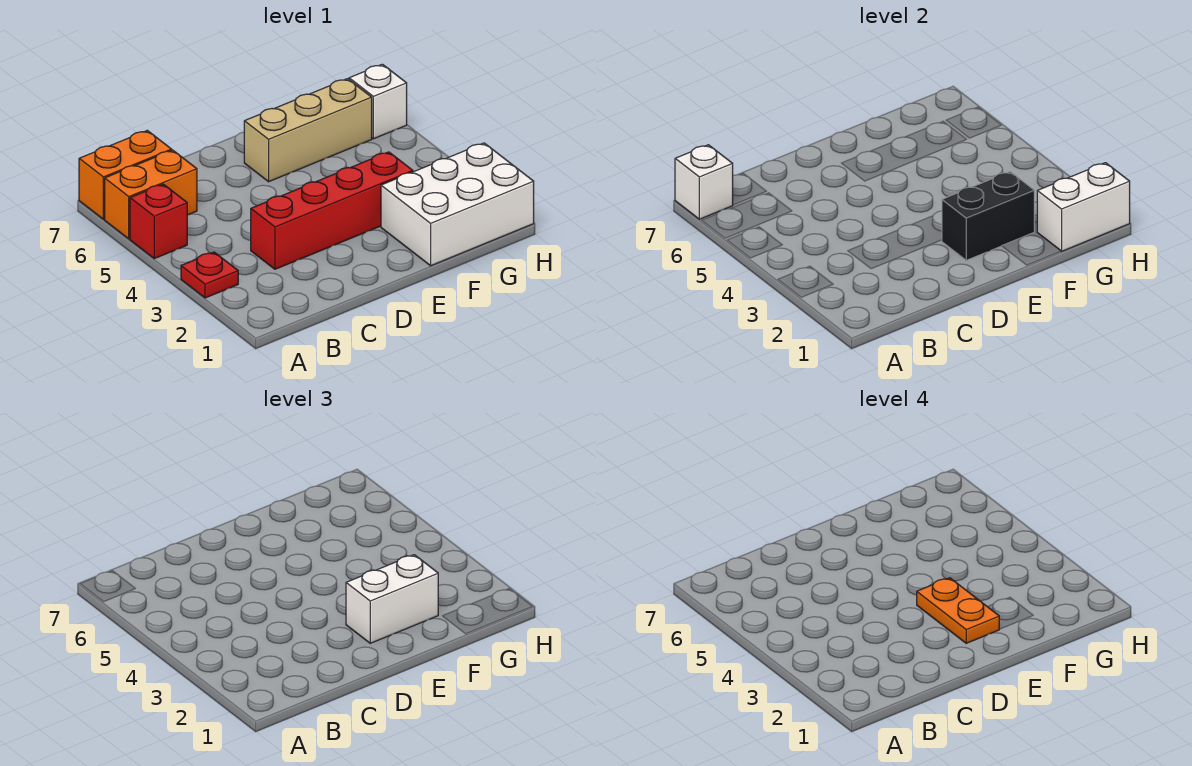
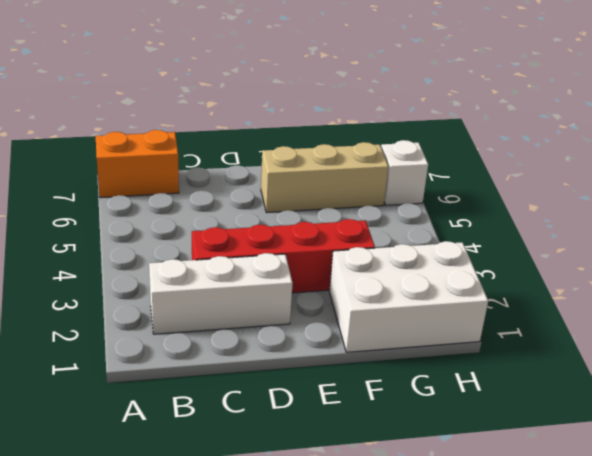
white 1x3 brick [149,253,293,334] -> none
none -> red 1x1 plate [181,252,238,298]
none -> red 1x1 brick [130,184,187,259]
none -> orange 1x2 brick [105,150,197,239]

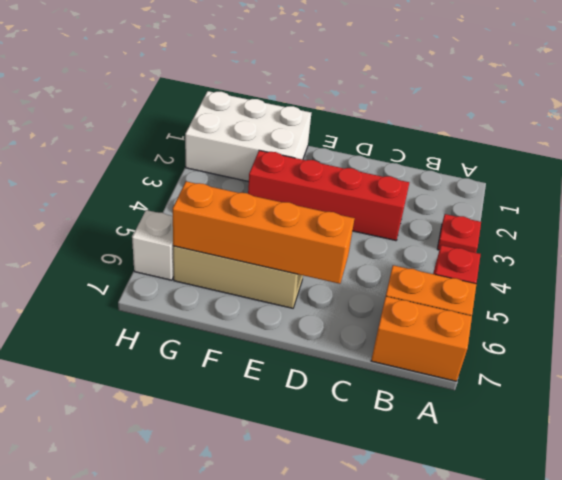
orange 1x4 brick [173,181,355,284] -> none
none -> white 1x1 brick [675,145,733,219]
none -> black 1x2 brick [942,172,1034,260]
none -> white 1x2 brick [1037,163,1130,251]

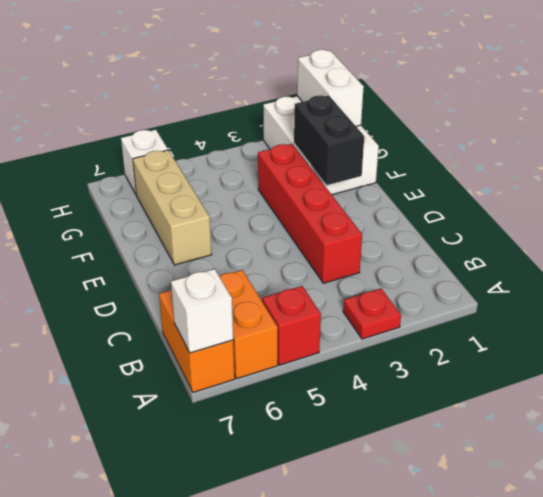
none -> white 1x2 brick [346,555,438,643]
none -> orange 1x2 plate [917,578,999,643]

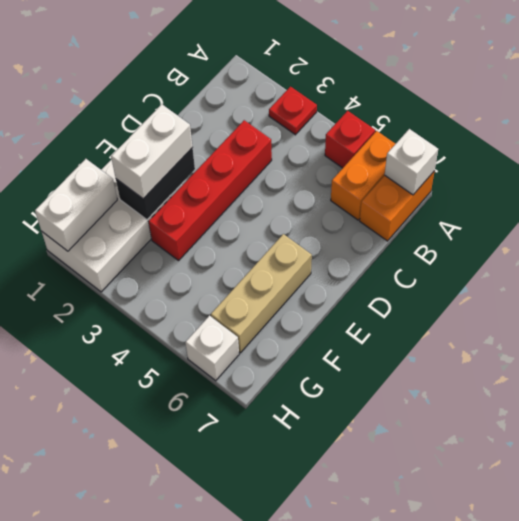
none -> orange 1x2 plate [917,578,999,643]

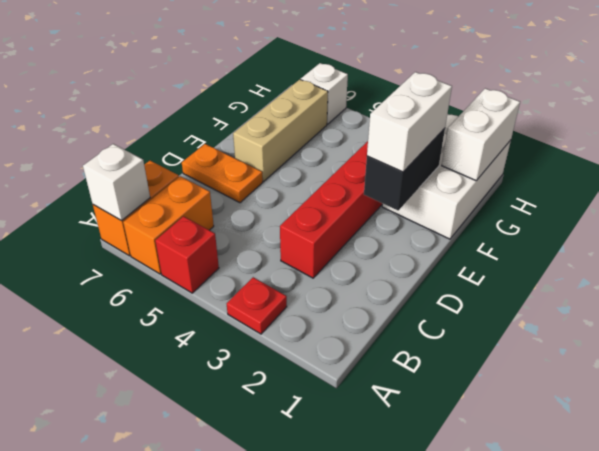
orange 1x2 plate [182,144,263,203] -> orange 1x2 plate moved to [917,578,999,643]

